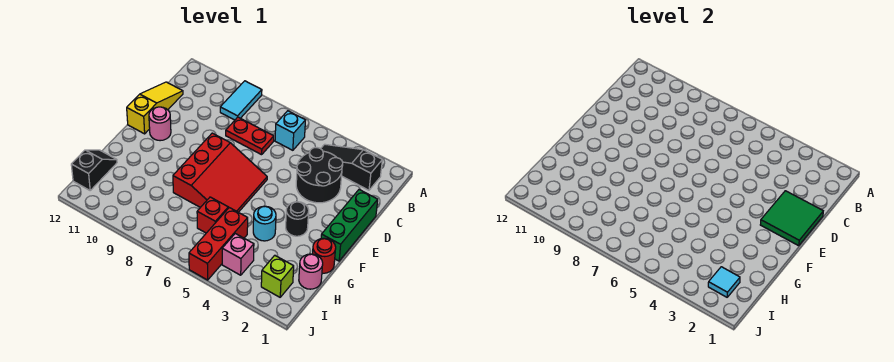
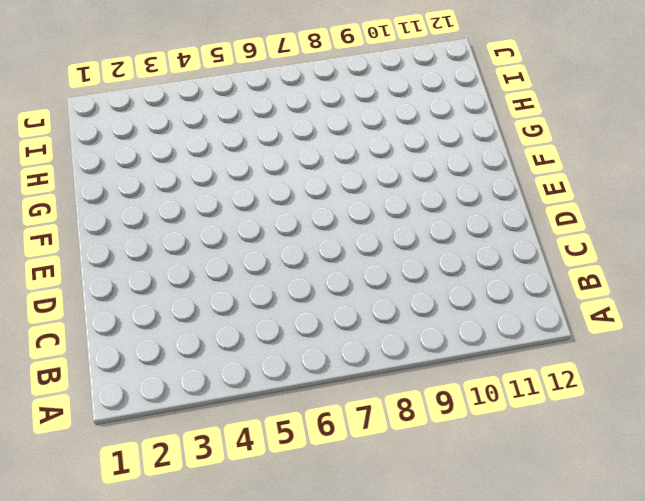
none -> cyan 1x2 tile [220,81,262,120]
none -> black 1x3 slope [321,144,382,190]
none -> cyan 1x1 brick [275,111,305,150]

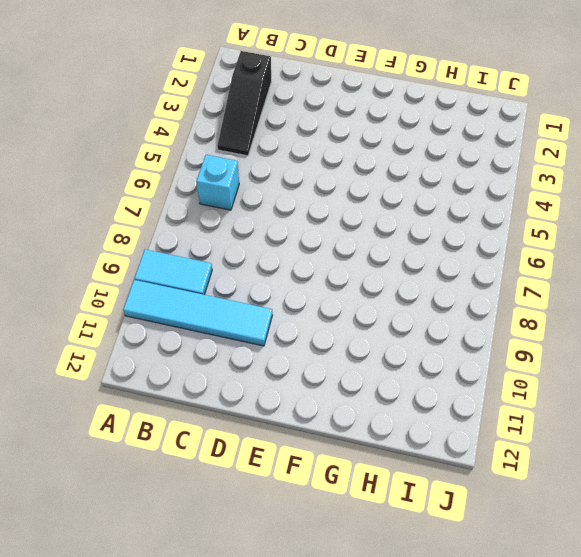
cyan 1x4 tile [123,280,272,346] -> none
none -> black 2x2 round brick [296,148,343,203]
none -> red 1x2 plate [226,117,274,155]
none -> yellow 1x3 slope [127,82,183,134]

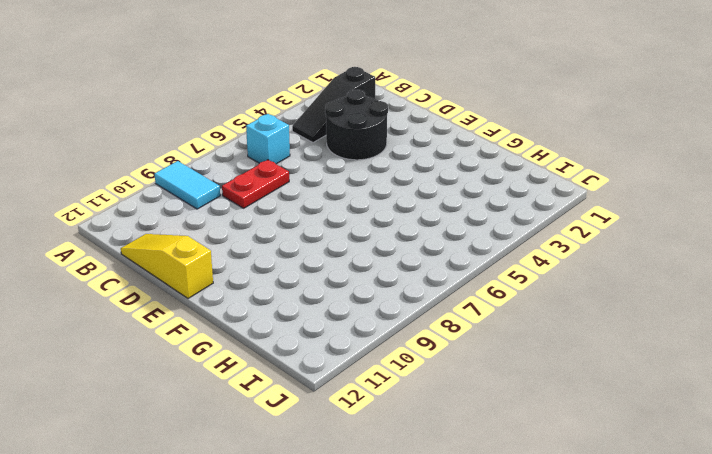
none -> green 1x3 brick [321,190,378,261]
none -> red 3x3 slope [173,133,267,212]
none -> pink 1x1 round brick [149,107,171,141]

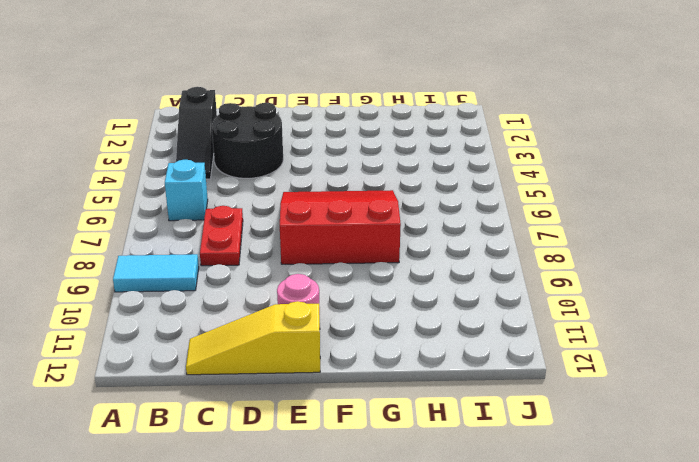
none -> green 1x3 brick [321,190,378,261]
none -> black 1x1 round brick [286,202,309,236]
none -> red 1x1 round brick [313,238,336,273]

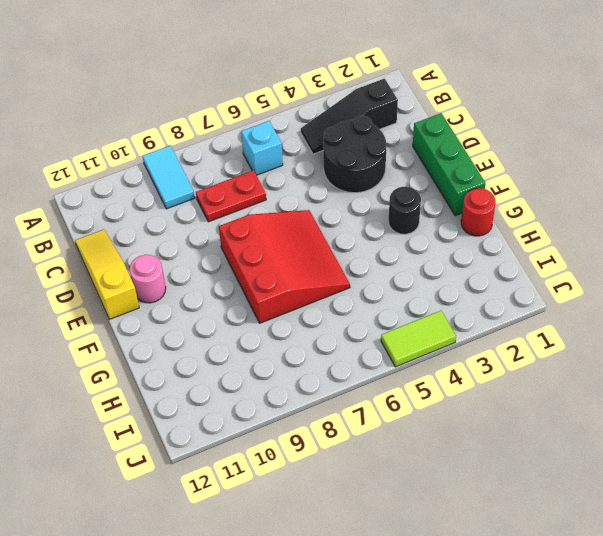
lime 1x2 tile [381,311,456,367] -> red 1x3 brick [189,208,248,280]
none -> cyan 1x1 round brick [253,206,276,241]
none -> pink 1x1 round brick [299,254,323,289]
none -> red 1x1 brick [197,197,228,233]

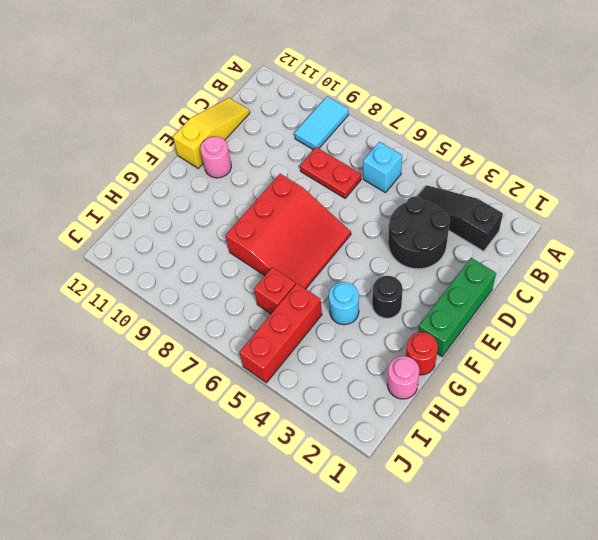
none -> black 1x2 slope [71,150,117,190]
none -> lime 1x1 brick [261,255,294,297]
none -> pink 1x1 brick [222,234,254,275]

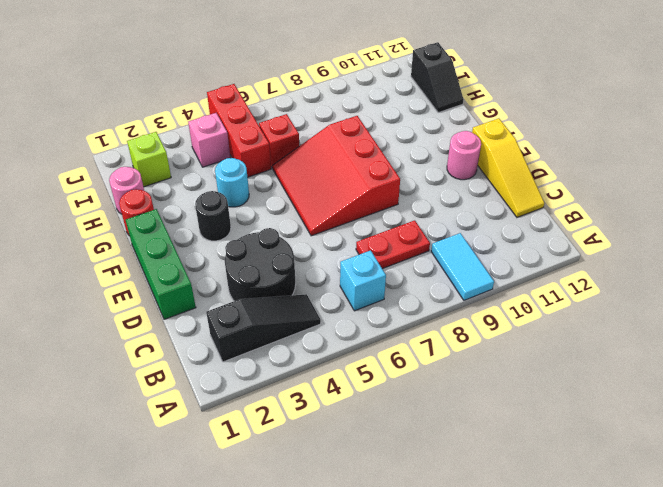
none -> green 2x2 tile [760,191,823,246]
none -> cyan 1x1 tile [708,267,740,297]

